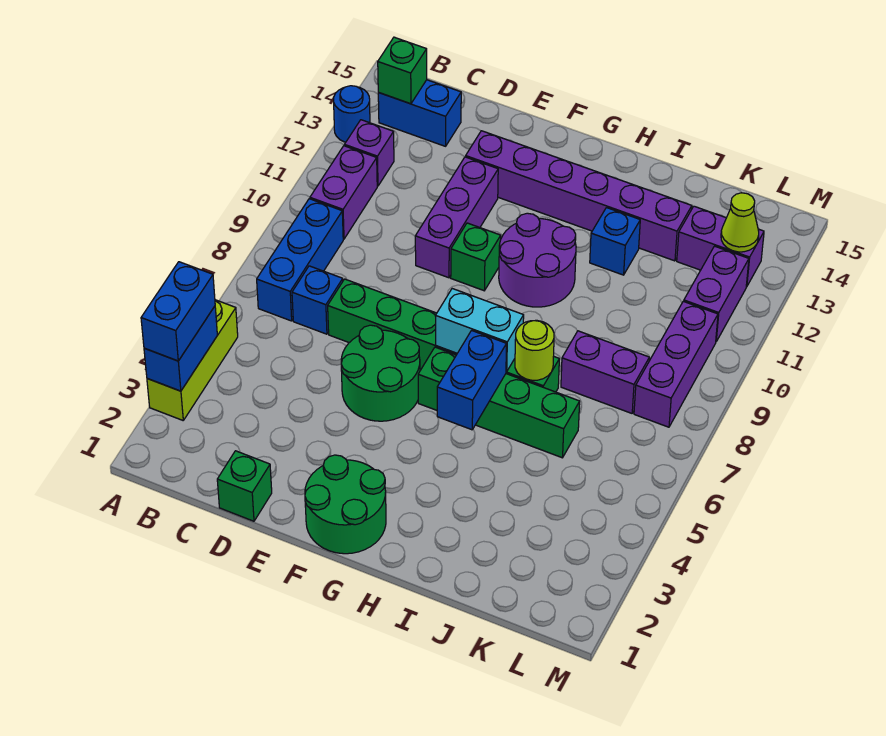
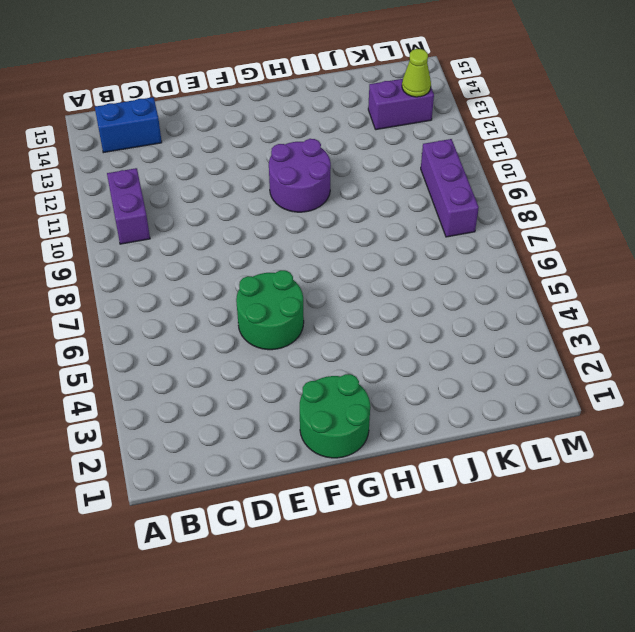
none -> lime 1x3 brick [147,300,238,420]
none -> blue 1x1 round brick [334,86,370,142]
none -> blue 1x3 brick [257,199,343,321]

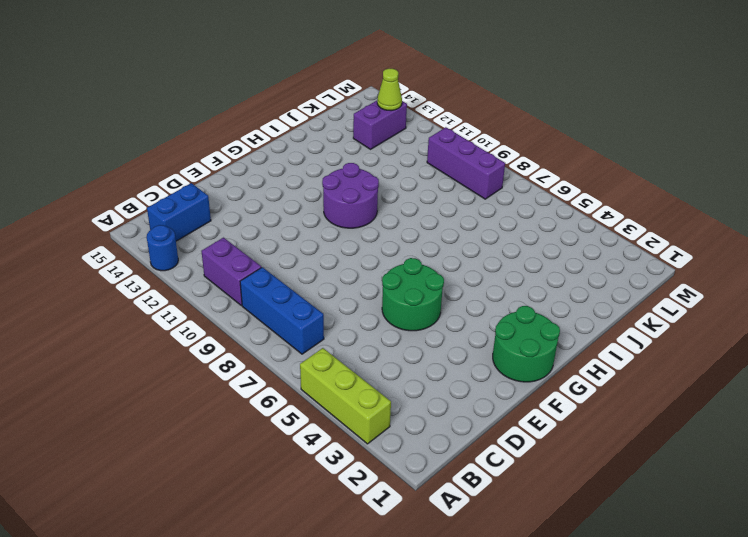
none -> purple 1x1 brick [344,120,394,186]
none -> blue 1x1 brick [292,266,343,334]
none -> green 1x1 brick [217,451,272,521]

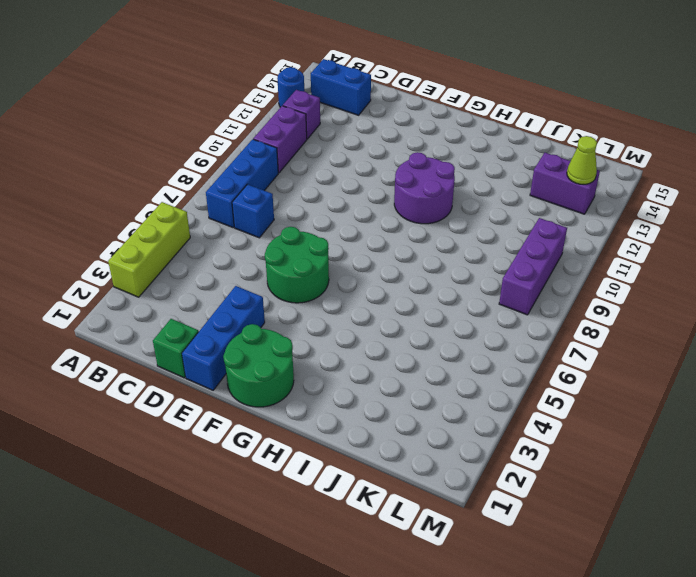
blue 1x3 brick [182,286,265,390] -> none
none -> green 1x6 brick [328,279,559,392]
none -> purple 1x3 brick [415,157,498,278]
none -> purple 1x6 brick [466,131,692,261]

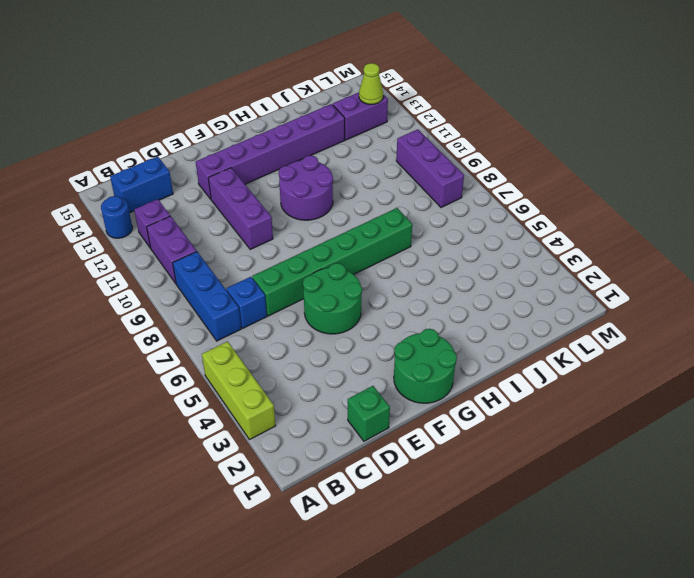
none -> green 1x1 brick [451,223,501,291]
none -> green 1x4 brick [418,347,580,458]
none -> blue 1x1 brick [590,208,640,275]

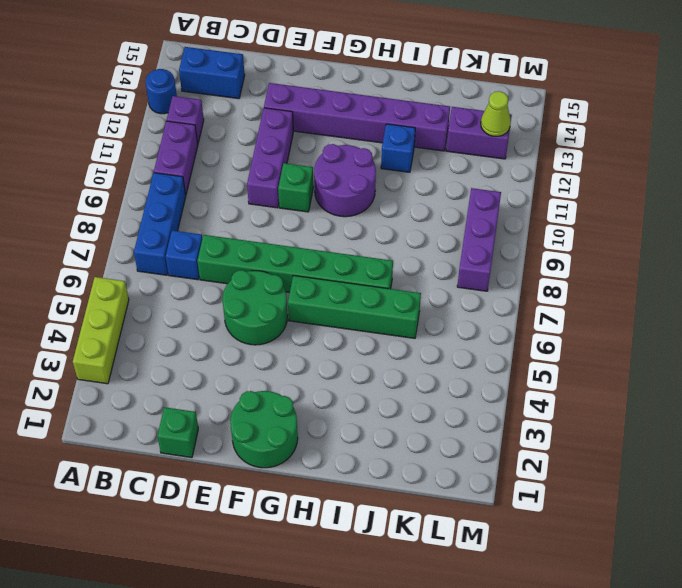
none -> purple 1x2 brick [561,331,649,413]
none -> purple 1x2 brick [684,246,749,341]
none -> blue 1x2 brick [144,306,217,391]

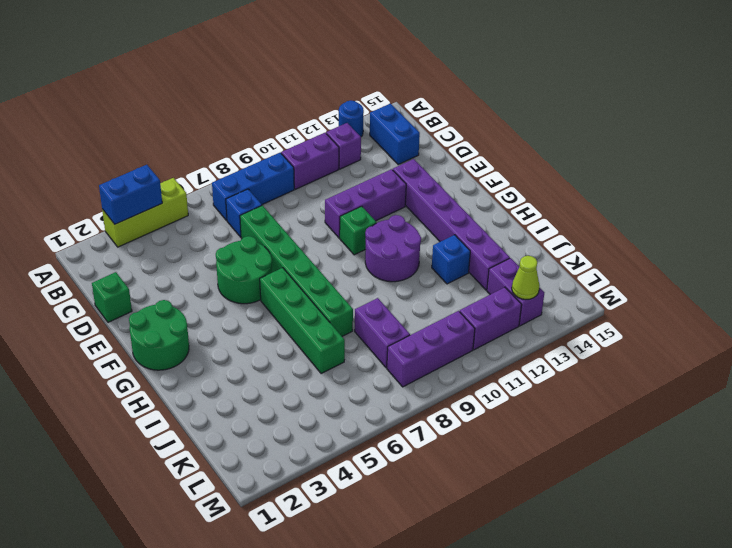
none -> green 1x1 brick [378,37,427,104]
none -> cyan 1x2 brick [435,289,524,372]
none -> blue 1x2 brick [437,330,507,430]

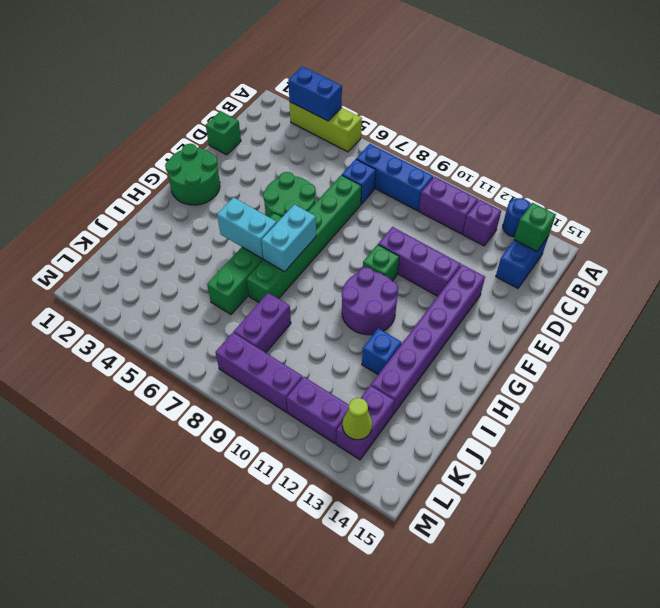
cyan 1x2 brick [217,197,277,259] -> blue 1x2 brick [437,330,507,430]
none -> lime 1x1 round brick [515,320,554,380]
none -> blue 1x2 brick [141,262,215,361]

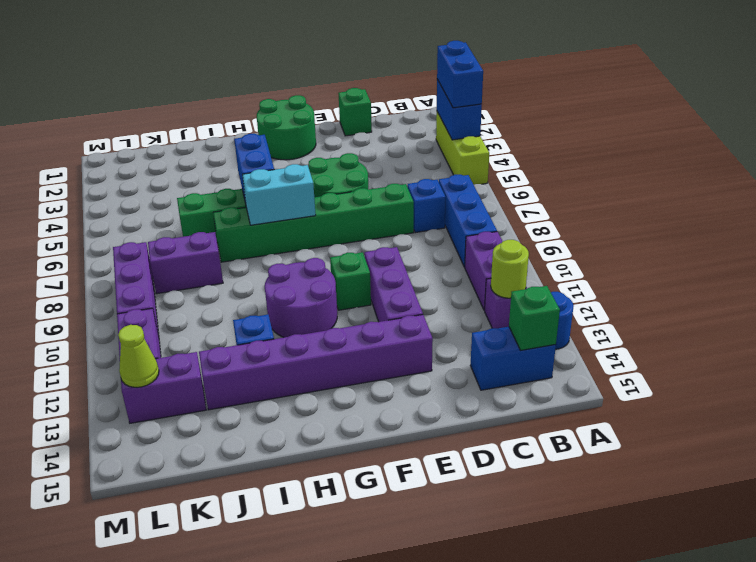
lime 1x1 round brick [491,240,529,298] -> lime 1x1 round brick moved to [515,320,554,380]

